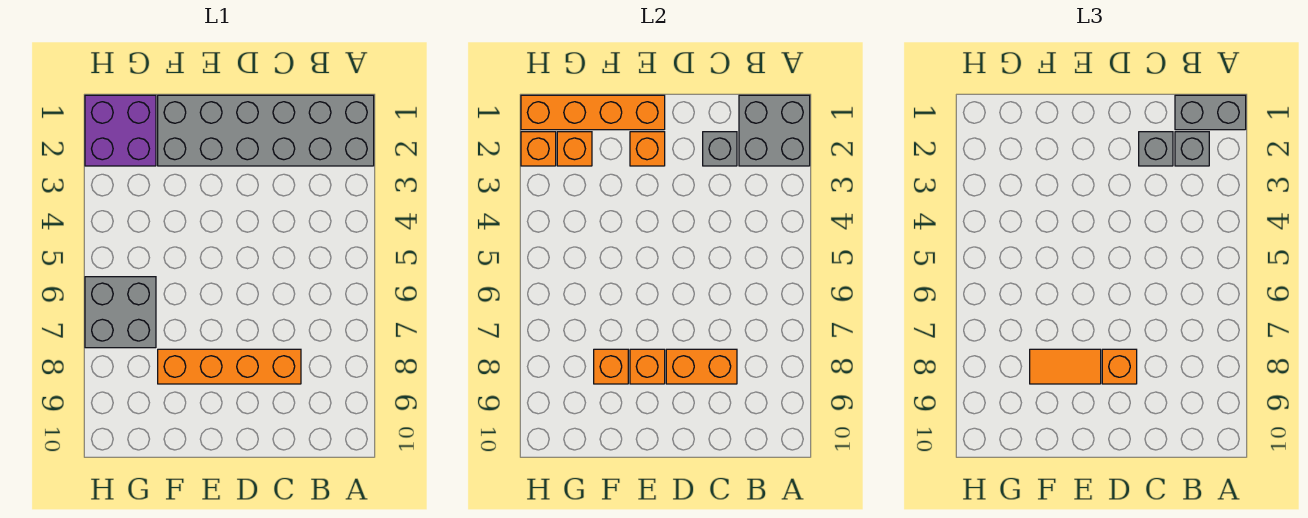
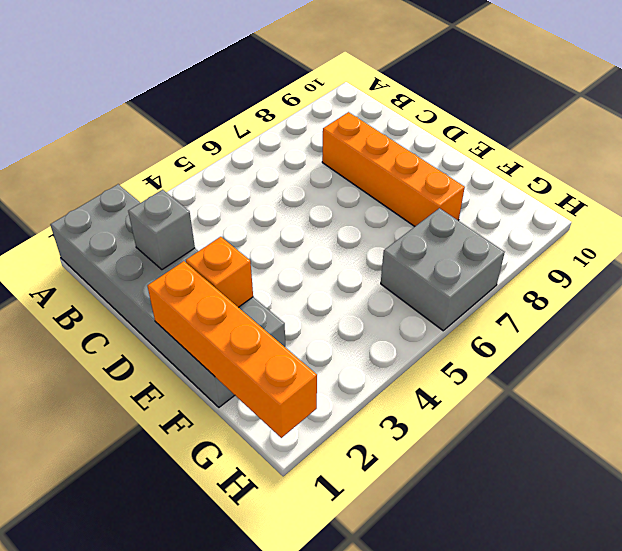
none -> purple 2x2 brick [85,95,156,166]
none -> grey 2x2 brick [739,95,810,166]
none -> orange 1x2 brick [666,349,737,384]

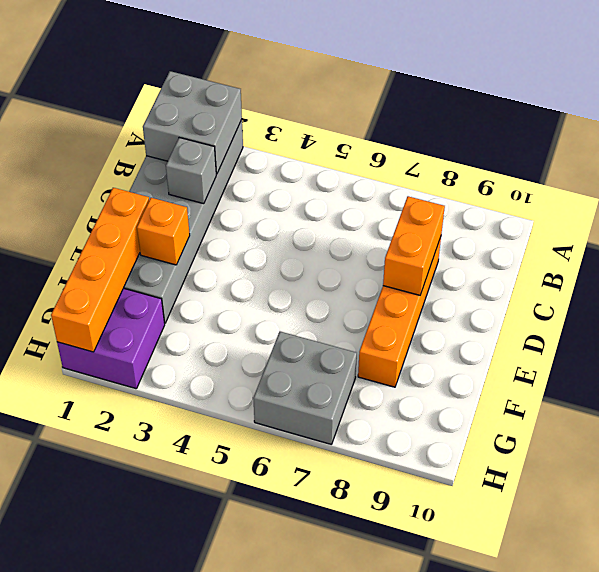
none -> orange 1x1 brick [630,349,665,384]
none -> orange 1x1 brick [594,349,628,384]
none -> orange 1x1 brick [557,132,592,166]

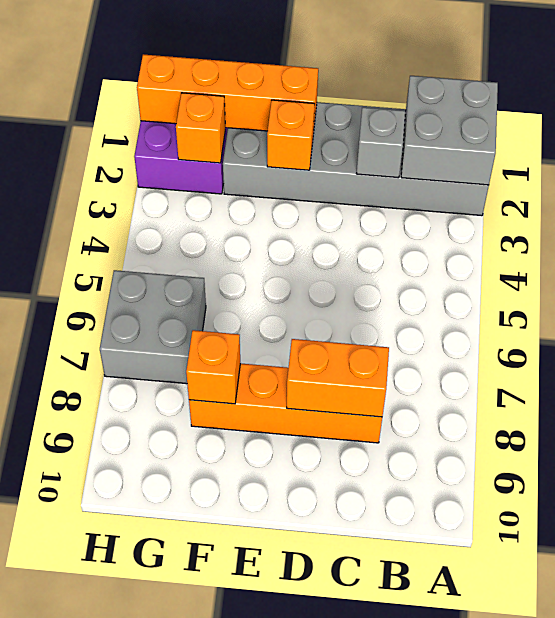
none -> orange 1x1 brick [630,349,665,384]
none -> orange 1x1 brick [521,132,556,166]
none -> grey 1x2 brick [1175,95,1246,130]

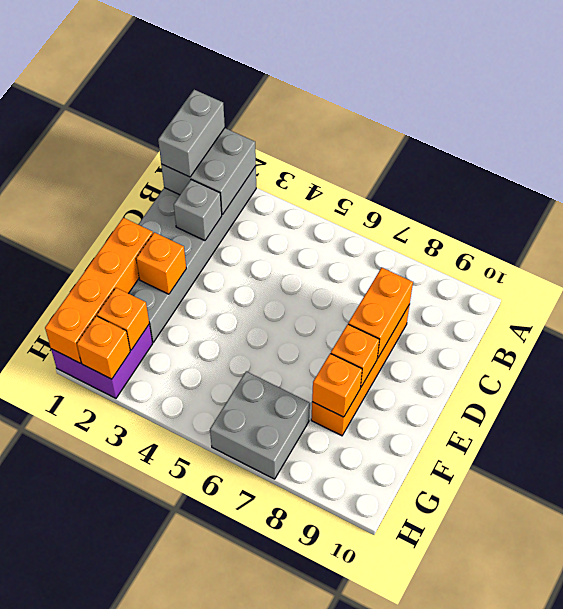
none -> grey 1x1 brick [1175,132,1209,166]
none -> grey 1x1 brick [1139,132,1173,166]
none -> orange 1x1 brick [1102,349,1137,384]

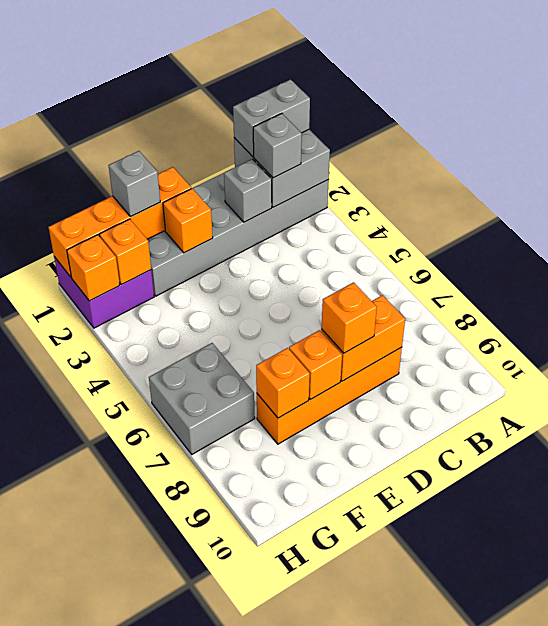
grey 1x1 brick [109,151,160,217] -> grey 1x1 brick moved to [1139,132,1173,166]
none -> orange 1x2 tile [1030,349,1101,384]

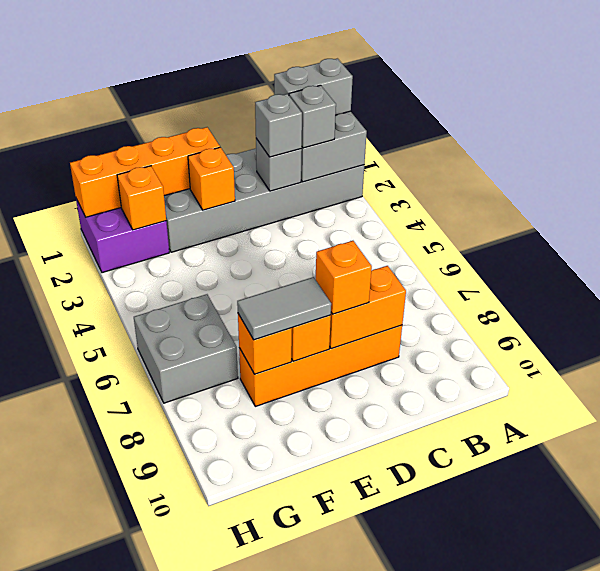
grey 1x2 tile [237,277,331,340] -> orange 1x2 tile [1030,349,1101,384]
none -> orange 1x1 brick [521,132,556,166]

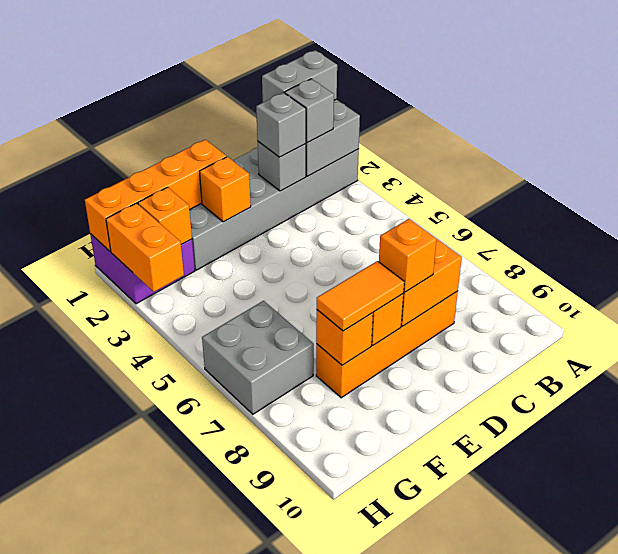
orange 1x2 brick [106,203,184,292] -> orange 1x1 brick [521,132,556,166]

